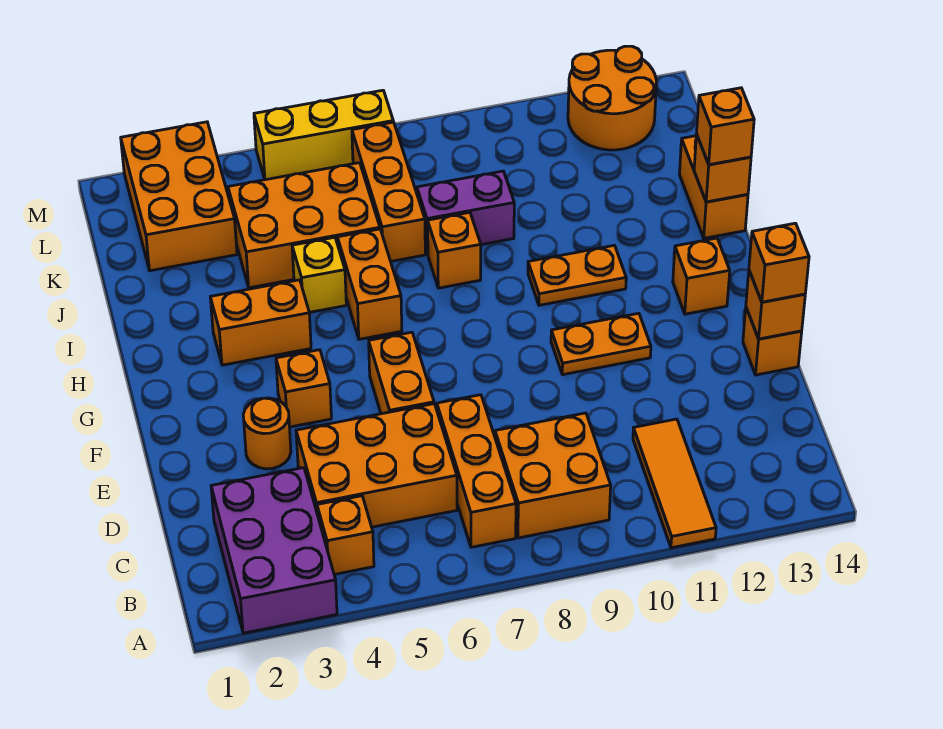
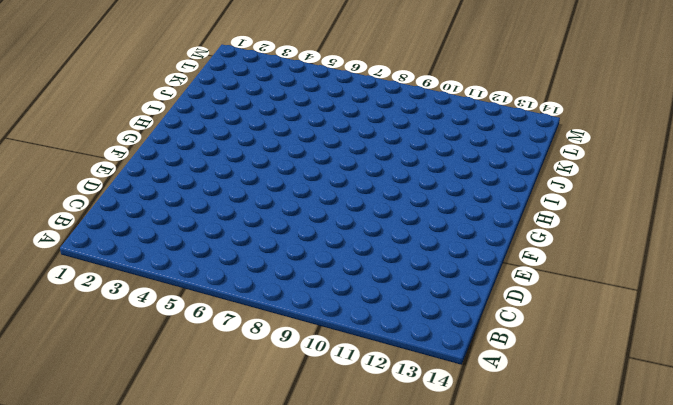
none -> purple 2x3 brick [211,468,337,633]
none -> orange 1x3 tile [633,419,716,548]
none -> orange 1x1 brick [317,496,374,574]

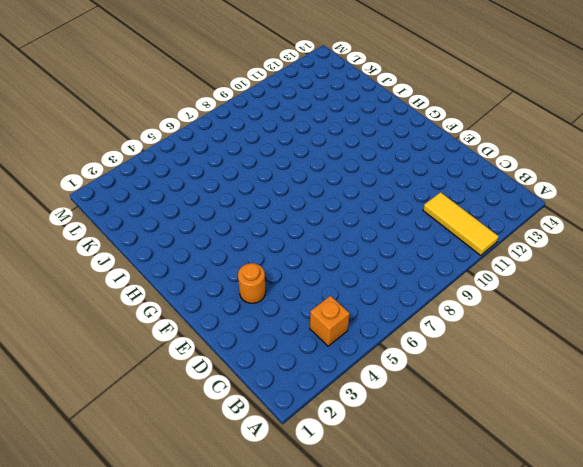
yellow 1x3 tile [423,192,499,255] -> orange 1x3 tile [633,419,716,548]
none -> purple 2x3 brick [211,468,337,633]
none -> orange 1x3 brick [437,395,516,547]
none -> orange 2x2 brick [495,413,611,538]

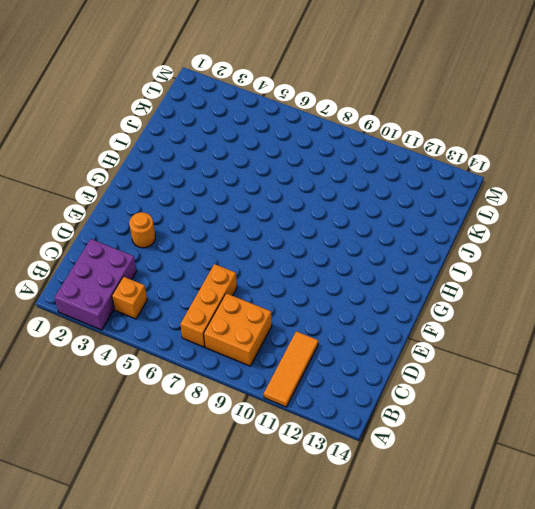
none -> orange 2x3 brick [296,404,457,527]
none -> orange 1x2 brick [369,332,434,414]
none -> orange 1x1 brick [743,308,802,375]

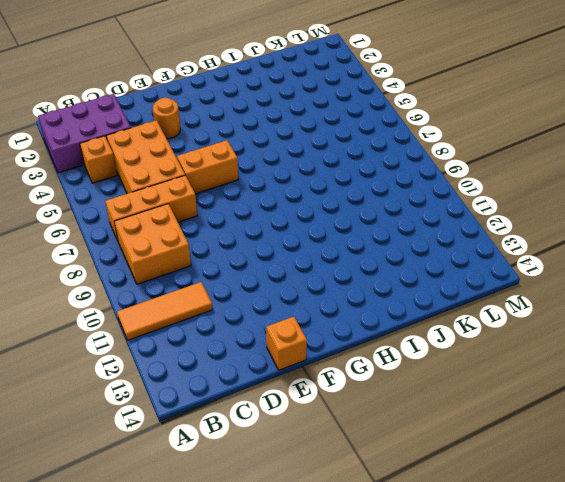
none -> orange 1x1 brick [276,350,331,427]
none -> orange 1x2 plate [551,313,651,375]
none -> orange 1x1 brick [673,238,730,314]

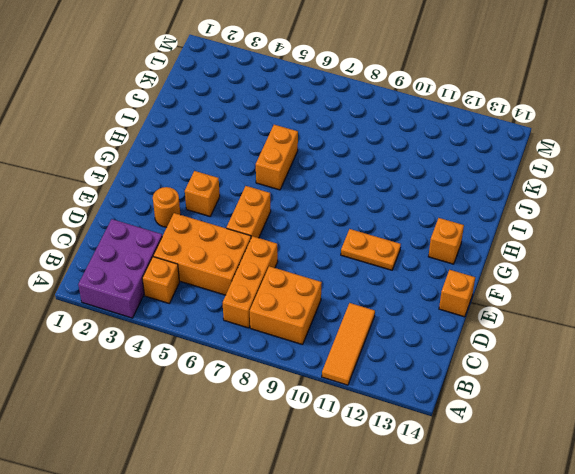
none -> orange 1x2 brick [210,280,311,365]
none -> orange 1x2 plate [528,245,626,305]
none -> yellow 1x1 brick [292,237,346,312]

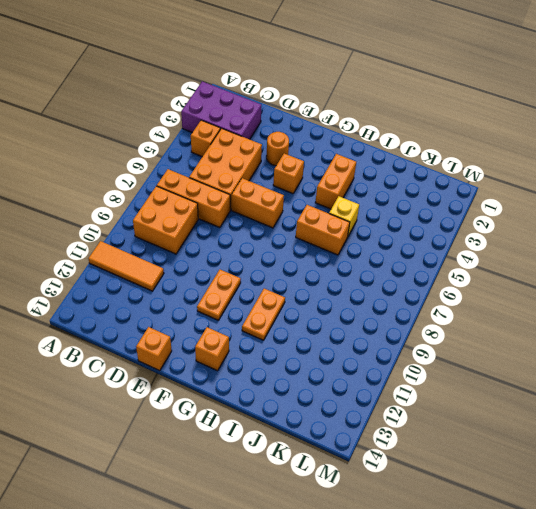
none -> orange 1x1 brick [428,212,481,288]
none -> orange 1x2 brick [679,136,748,238]
none -> orange 2x3 brick [228,163,380,288]

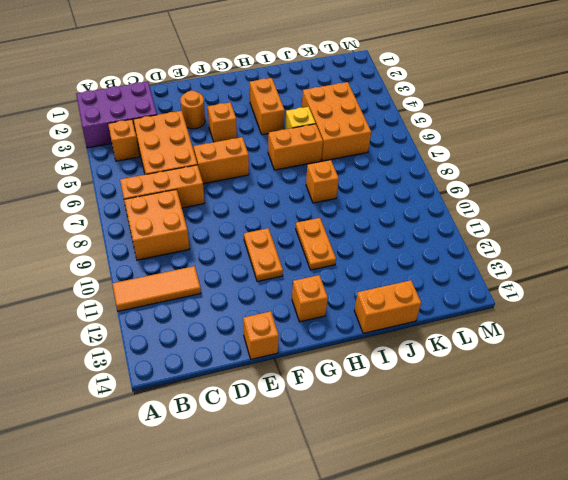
none -> orange 1x3 brick [352,122,425,261]
none -> purple 1x2 brick [417,171,514,254]
none -> orange 2x3 brick [121,122,237,271]

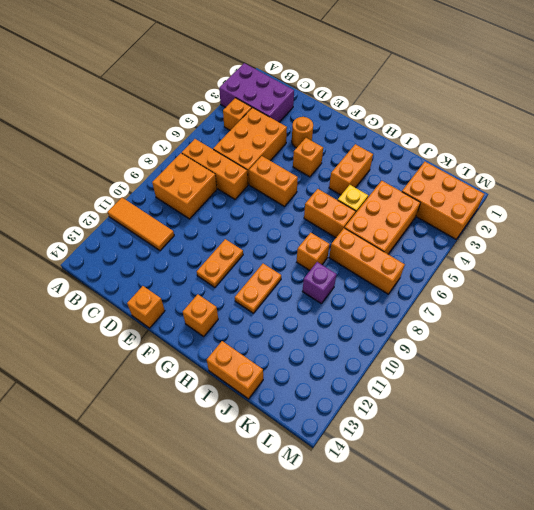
purple 1x1 brick [302,262,337,303] -> purple 1x2 brick [417,171,514,254]
none -> orange 2x2 round brick [568,46,656,150]
none -> yellow 1x3 brick [254,90,393,180]
none -> orange 1x1 brick [746,271,805,339]

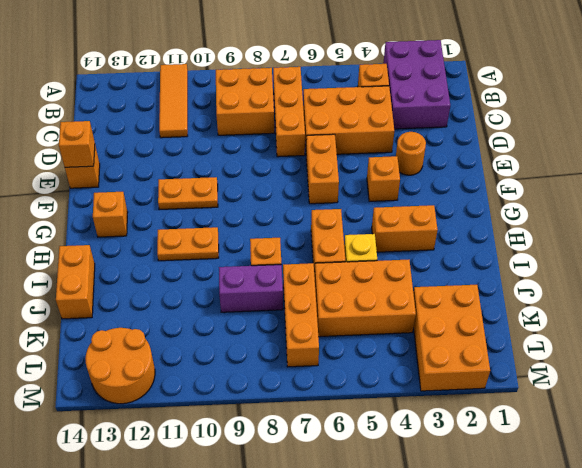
none -> yellow 1x3 brick [254,90,393,180]
none -> orange 1x1 brick [694,134,751,202]
none -> orange 1x1 brick [749,223,809,302]

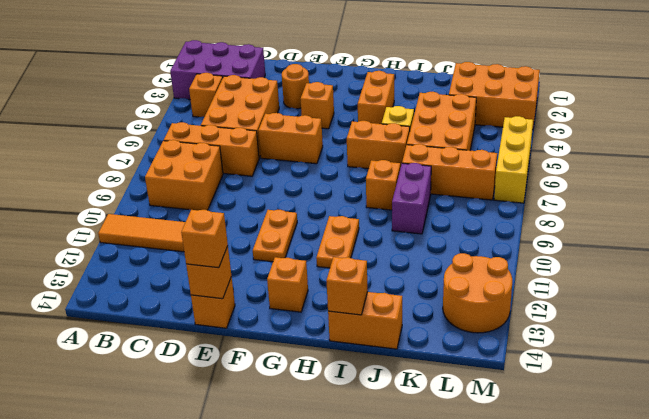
none -> orange 1x1 brick [697,88,754,165]

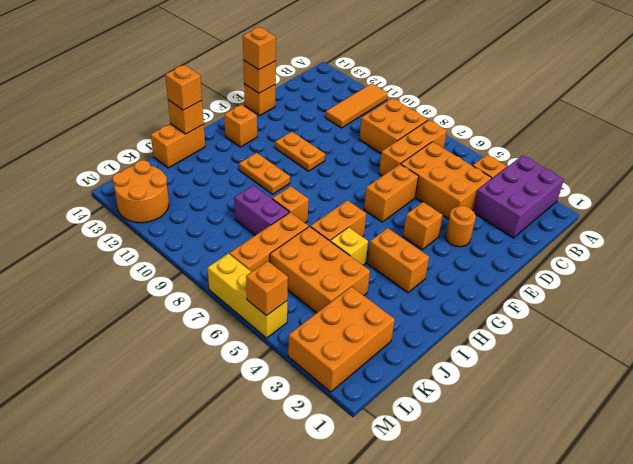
orange 1x1 brick [246,261,288,316] -> none

